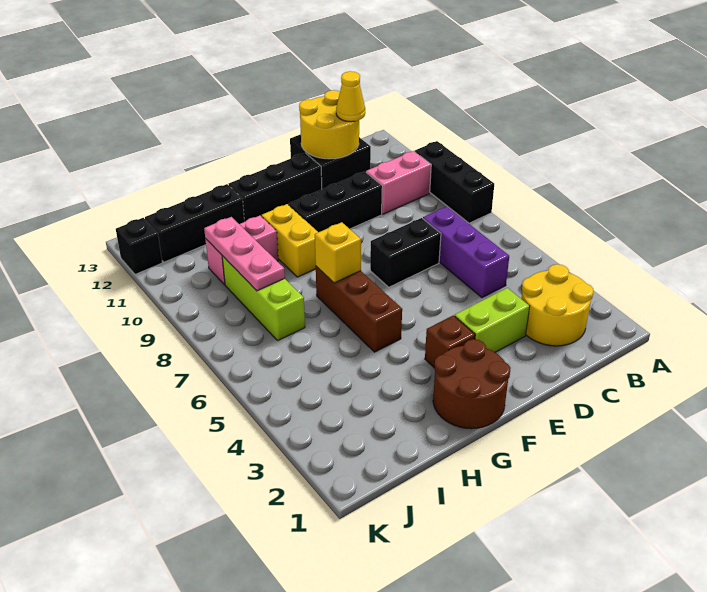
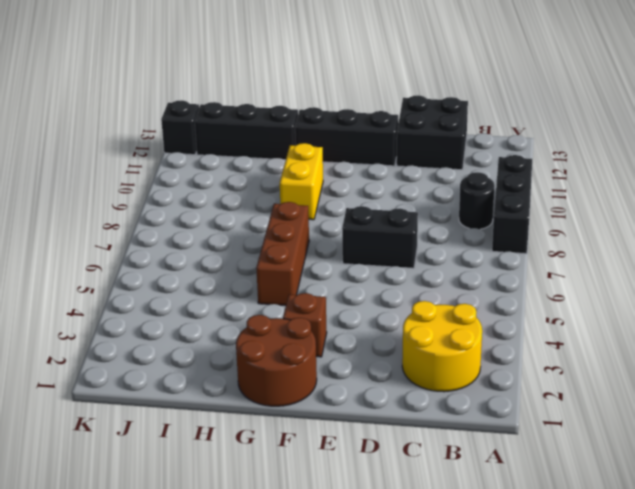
black 1x1 round brick [459,172,495,229] -> none
none -> pink 1x2 brick [366,151,431,214]
none -> purple 1x3 brick [423,207,509,298]
none -> lime 1x2 brick [455,288,530,352]

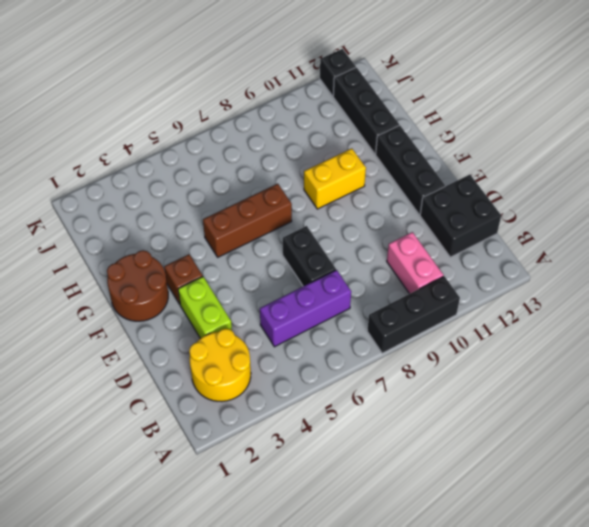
none -> black 1x3 brick [289,172,382,232]
none -> pink 1x2 brick [205,216,278,285]
none -> lime 1x3 brick [222,256,305,340]

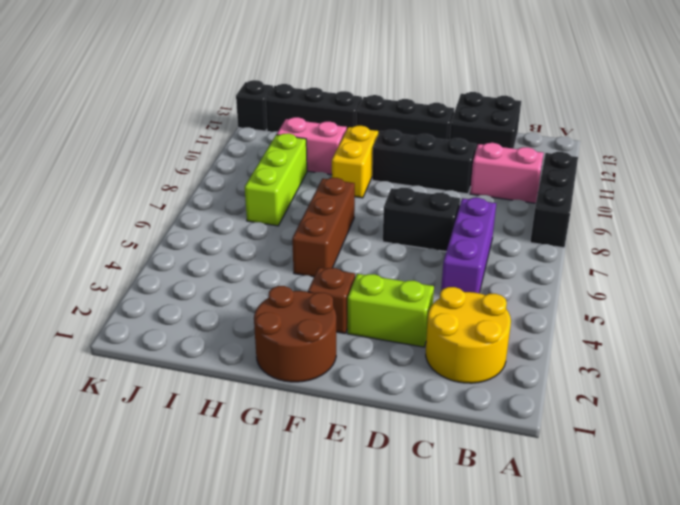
none -> yellow 2x2 round brick [299,90,359,159]
none -> yellow 1x1 brick [315,222,361,283]
none -> pink 1x3 plate [204,217,285,291]

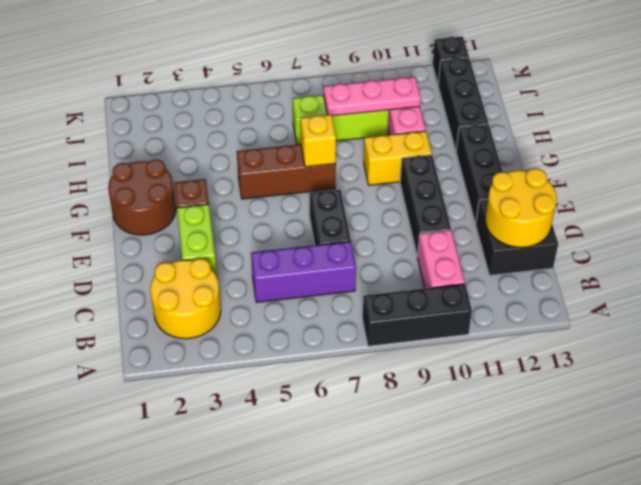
none -> yellow 1x1 cone [336,71,365,122]

